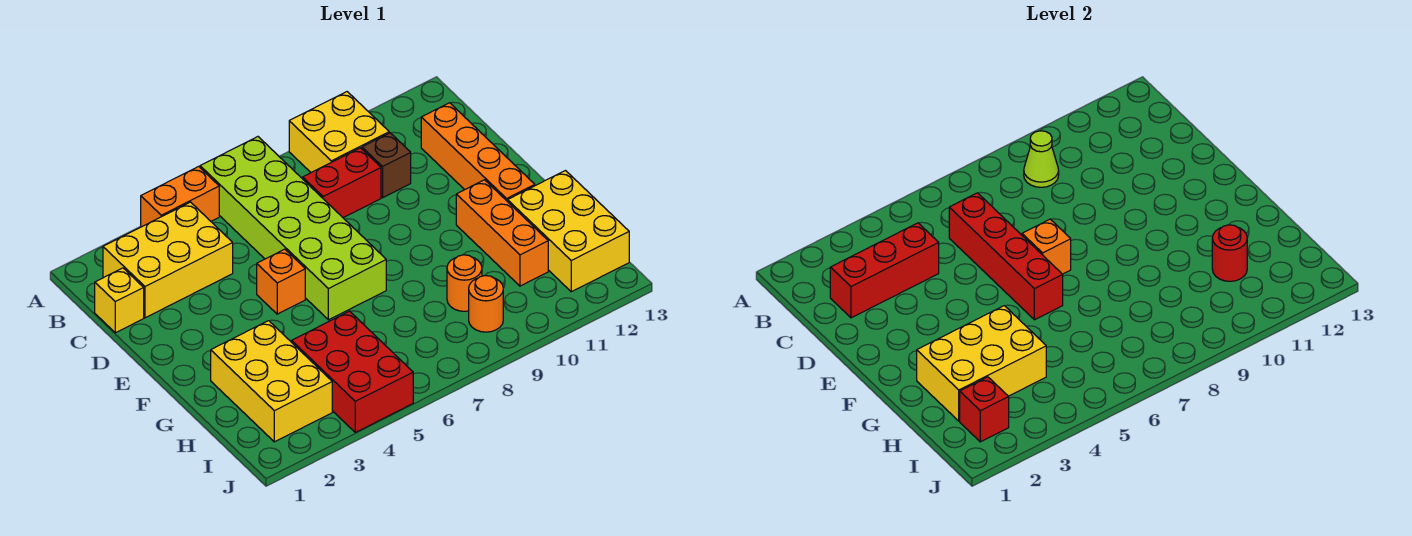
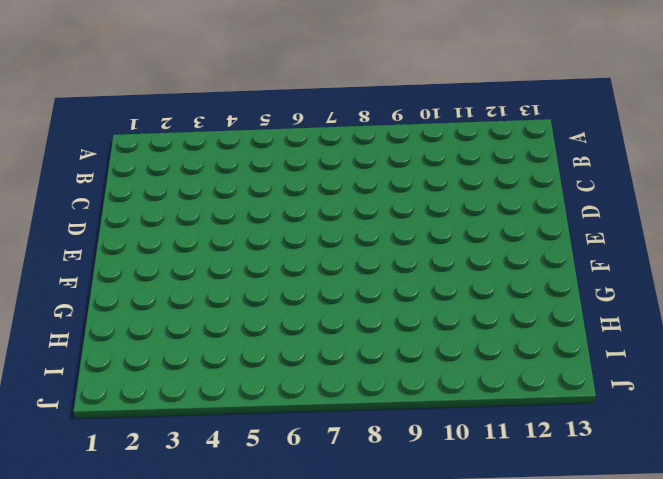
none -> orange 1x2 brick [141,166,219,227]
none -> lime 2x6 brick [200,137,386,320]
none -> yellow 2x2 brick [289,92,389,173]

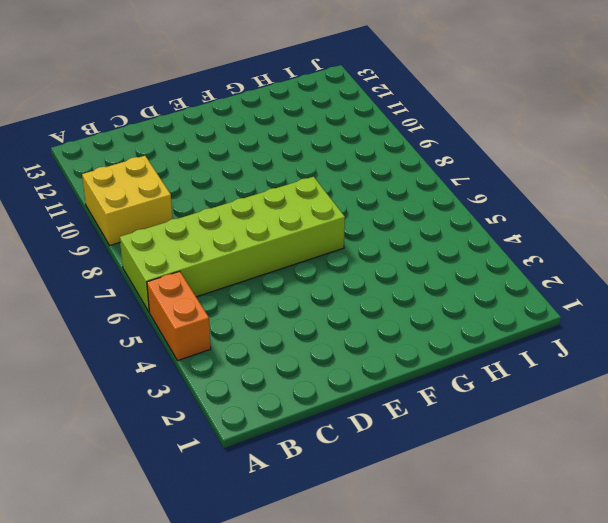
none -> yellow 2x3 brick [103,202,233,318]
none -> yellow 1x1 brick [95,268,144,333]
none -> red 1x2 brick [303,148,381,218]

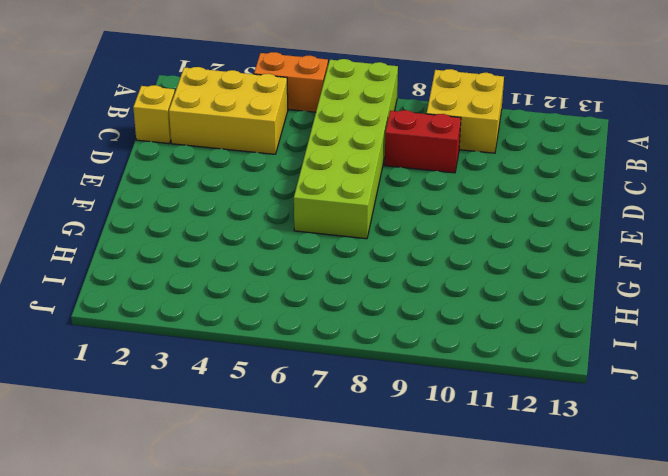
none -> brown 1x1 brick [362,133,411,198]
none -> orange 1x4 brick [421,103,535,202]
none -> orange 1x1 brick [257,249,305,314]

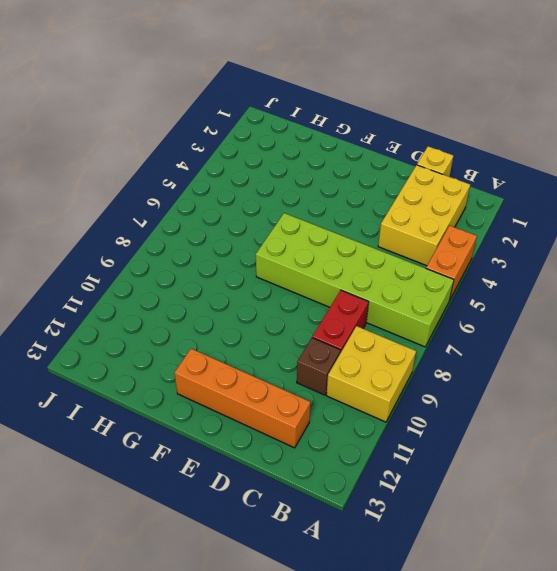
none -> orange 1x1 brick [257,249,305,314]
none -> orange 1x3 brick [456,180,548,286]
none -> yellow 2x3 brick [211,321,332,442]

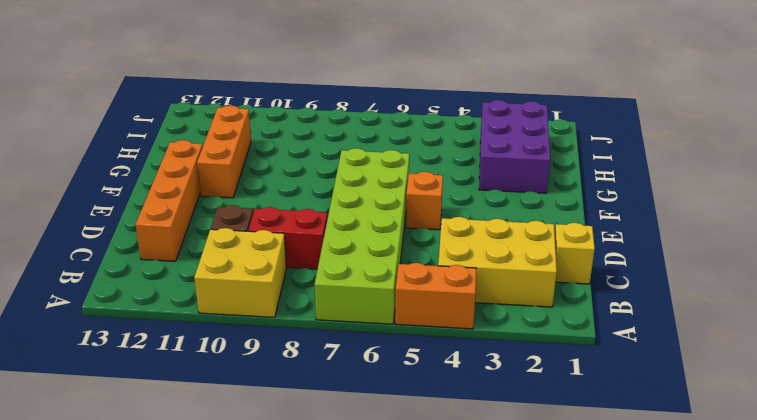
purple 2x3 brick [479,100,550,193] -> yellow 2x3 brick [211,321,332,442]
none -> yellow 2x3 brick [508,171,629,292]
none -> red 2x3 brick [292,311,413,432]
none -> orange 1x1 round brick [447,255,482,311]

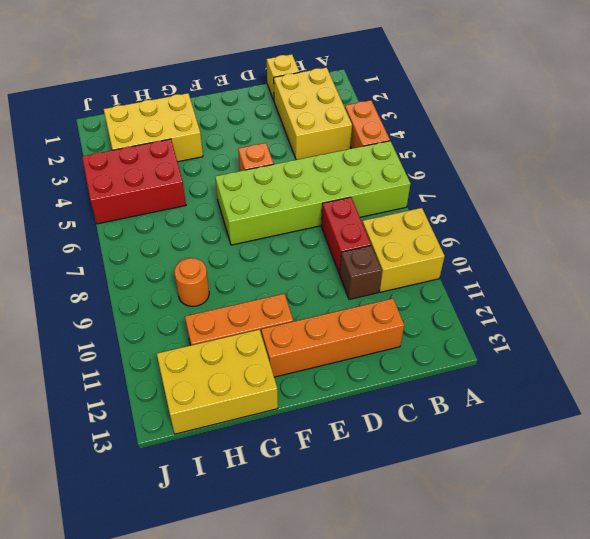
none -> orange 1x1 round brick [469,276,503,332]
none -> lime 1x1 cone [1024,131,1059,187]
none -> red 1x3 brick [830,223,939,318]

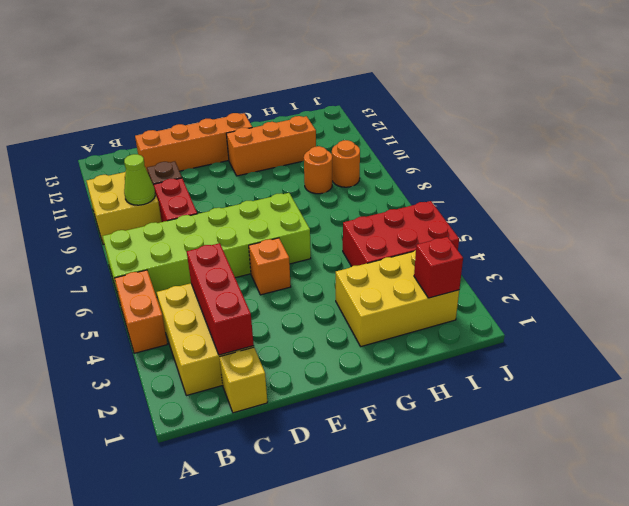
none -> yellow 2x3 brick [508,171,629,292]
none -> red 1x4 brick [949,193,1063,320]
none -> orange 1x1 brick [1022,219,1071,274]

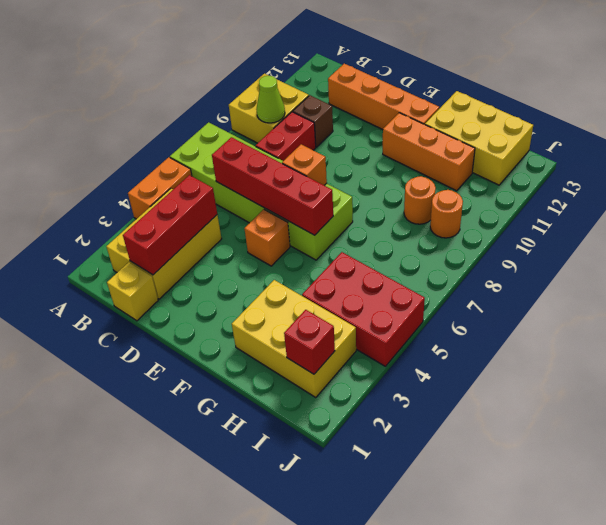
none -> yellow 2x3 brick [917,306,1046,421]
none -> red 1x1 round brick [1212,225,1247,281]

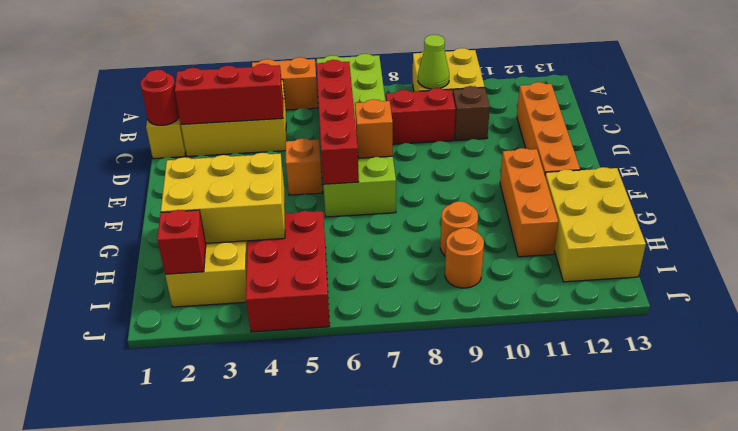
red 1x1 round brick [141,70,179,125] -> red 1x1 round brick moved to [1212,225,1247,281]

